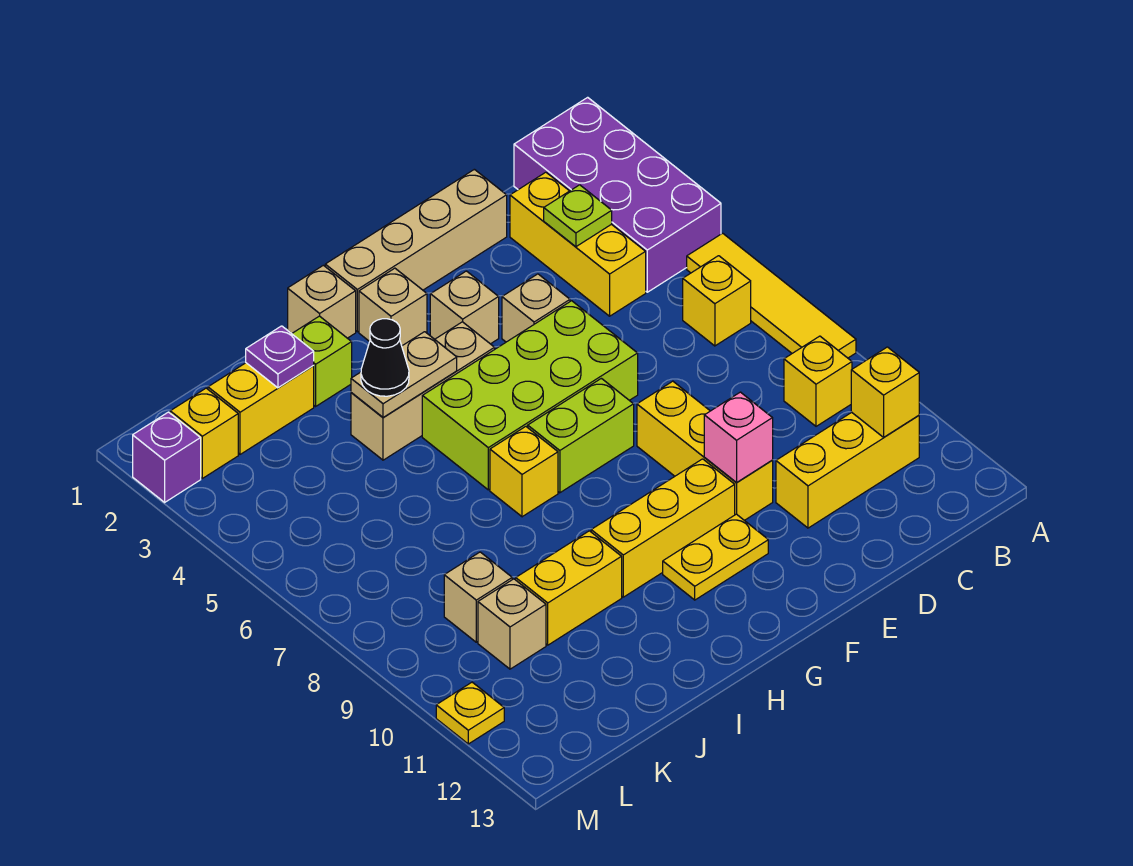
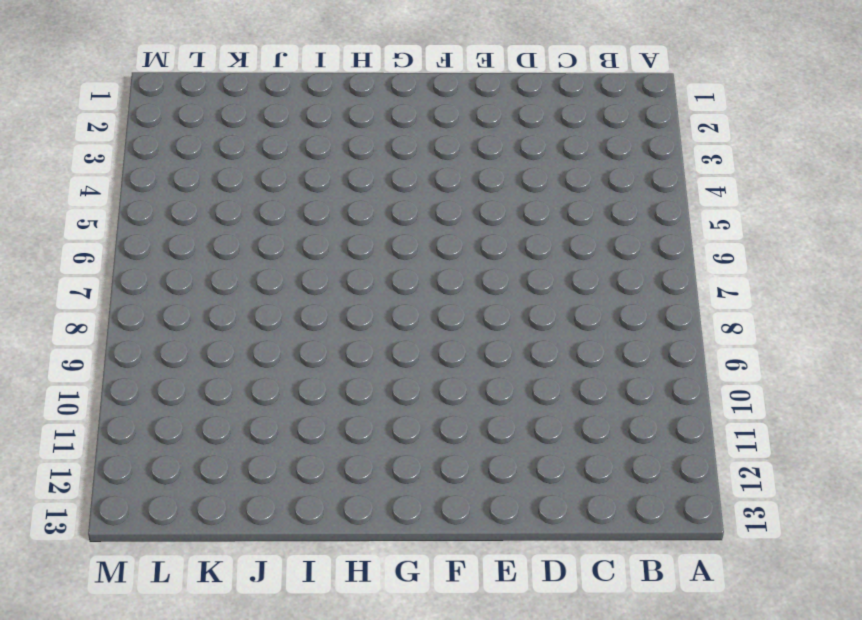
none -> purple 2x4 brick [514,97,721,292]
none -> yellow 1x4 tile [687,233,856,358]
none -> yellow 1x1 brick [683,256,751,346]
none -> yellow 1x1 brick [784,336,852,426]

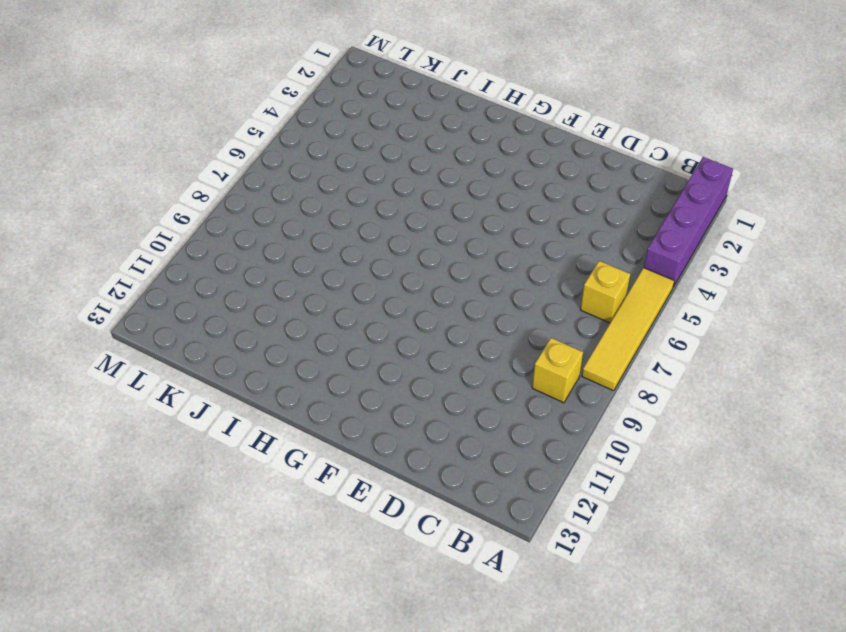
purple 1x4 brick [644,157,733,287] -> purple 2x4 brick [514,97,721,292]
none -> yellow 1x3 brick [776,412,919,528]
none -> yellow 1x3 brick [510,172,646,316]
none -> tan 1x4 brick [325,169,507,332]
none -> tan 1x1 brick [502,274,570,342]

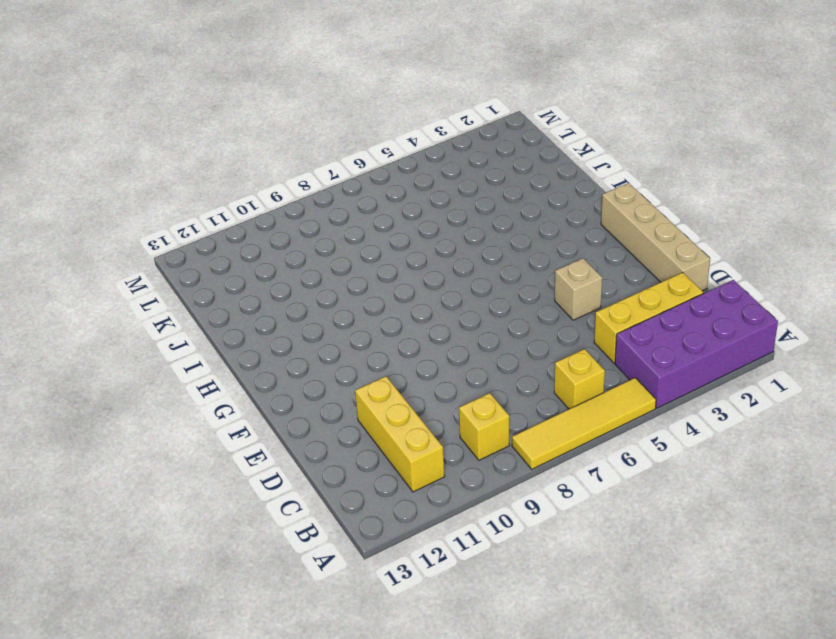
none -> lime 2x4 brick [422,301,638,490]
none -> yellow 1x3 brick [637,381,773,520]
none -> tan 1x1 brick [430,271,499,344]
none -> lime 1x2 brick [528,378,634,493]

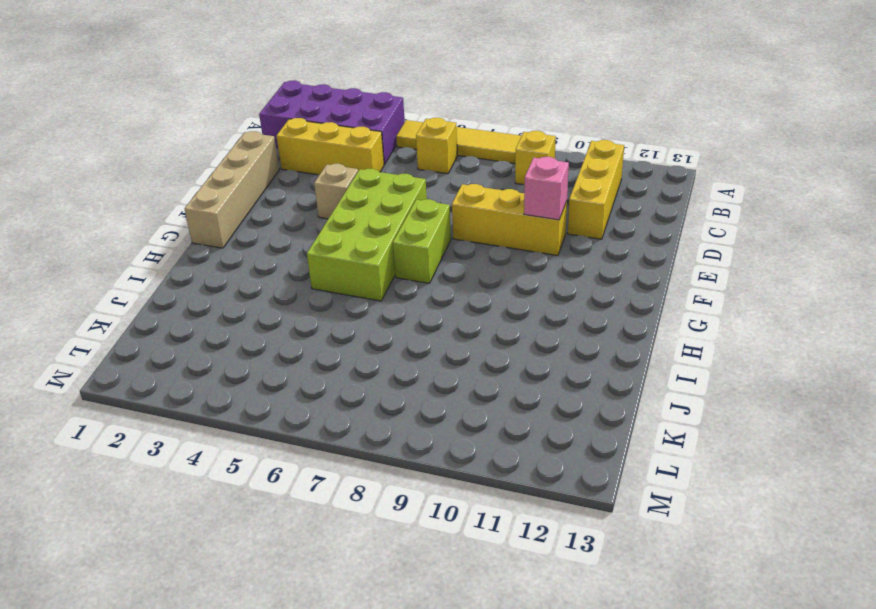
none -> tan 1x1 brick [430,271,499,344]
none -> yellow 1x3 brick [591,459,735,597]
none -> yellow 1x2 plate [663,514,768,600]
none -> tan 1x1 brick [359,268,427,346]

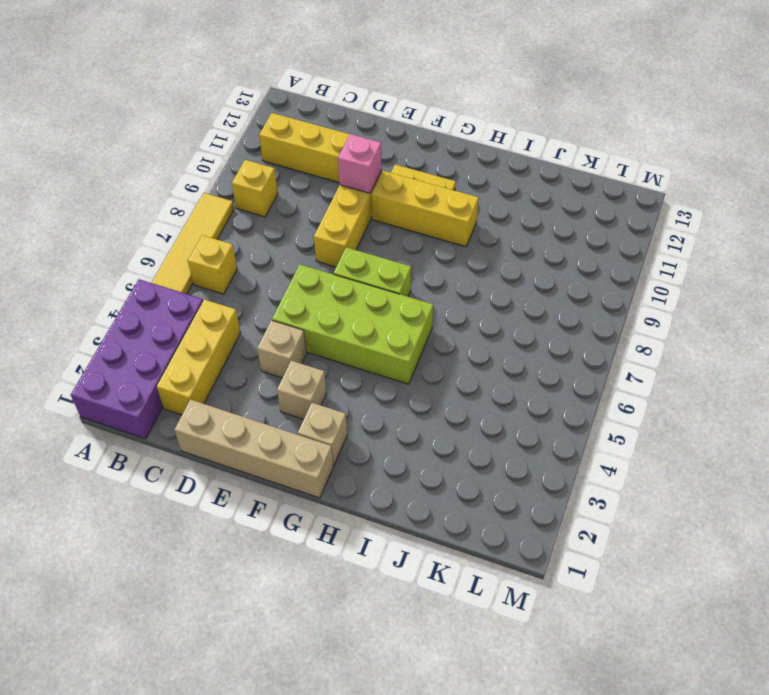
none -> tan 1x3 brick [351,322,495,460]
none -> tan 1x1 brick [288,265,356,338]
none -> yellow 1x1 brick [490,427,558,517]
none -> lime 1x1 brick [292,316,352,406]

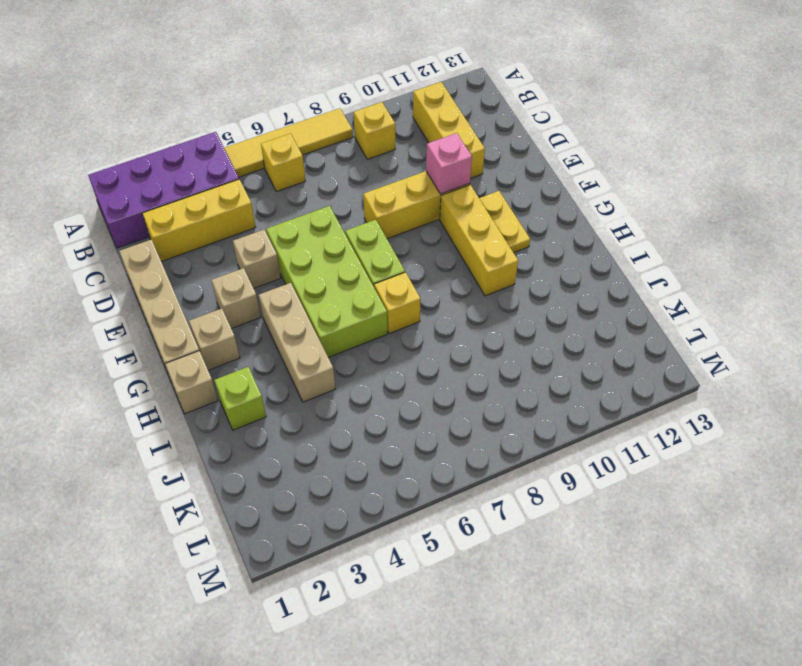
none -> yellow 1x2 brick [516,531,622,645]
none -> yellow 1x2 brick [208,363,314,454]
none -> tan 1x1 brick [444,552,512,642]
none -> tan 1x1 brick [478,579,546,669]

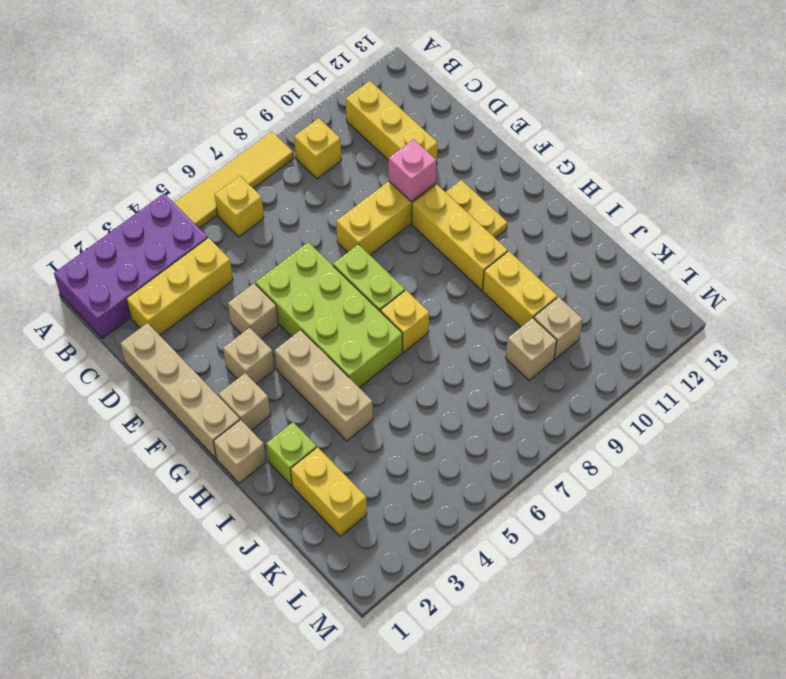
none -> yellow 1x1 brick [170,388,238,478]
none -> purple 1x1 brick [133,412,201,502]
none -> yellow 1x1 plate [436,682,504,744]
none -> yellow 1x1 brick [851,347,919,437]

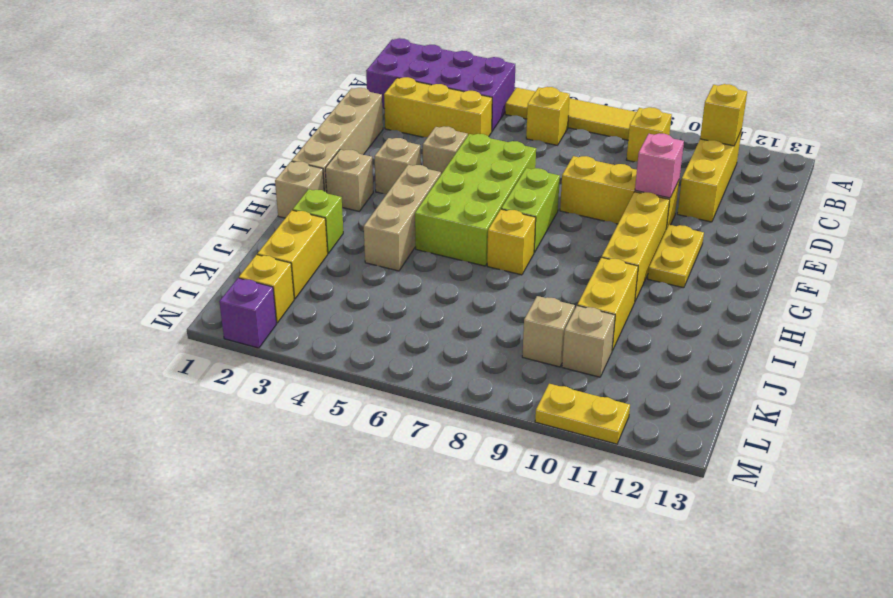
yellow 1x2 plate [535,384,630,444] -> yellow 1x1 plate [436,682,504,744]
none -> lime 1x1 plate [544,185,612,247]
none -> tan 1x2 plate [351,332,457,417]
none -> purple 1x1 plate [246,326,314,388]
none -> black 1x1 cone [361,319,409,396]

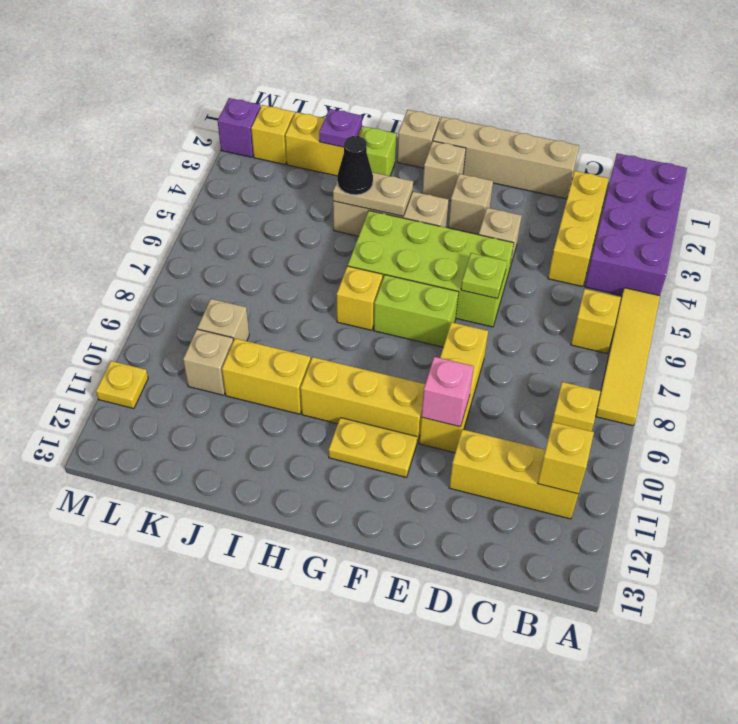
lime 1x1 plate [461,253,507,299] -> lime 1x1 plate moved to [544,185,612,247]

